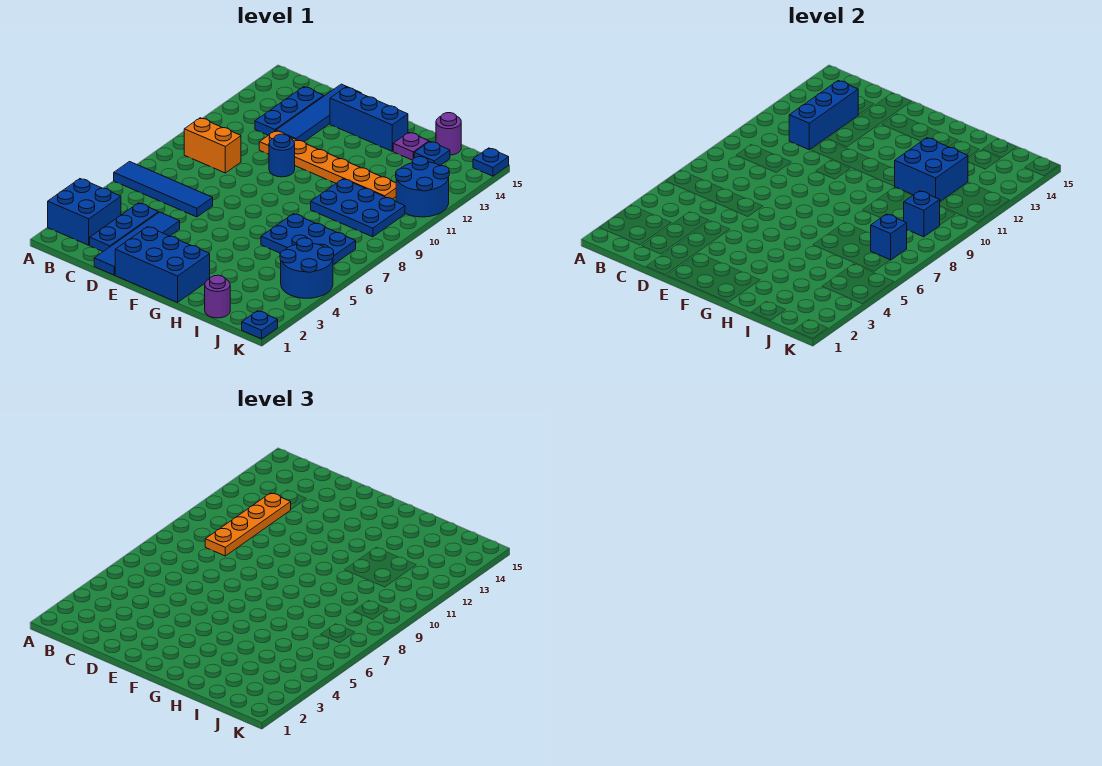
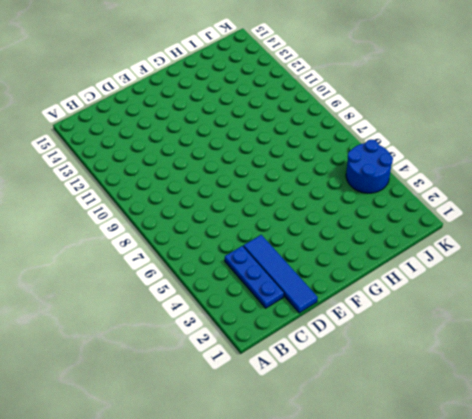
none -> blue 2x2 brick [48,179,121,245]
none -> blue 1x4 tile [114,162,213,217]
none -> orange 1x2 brick [184,118,241,173]

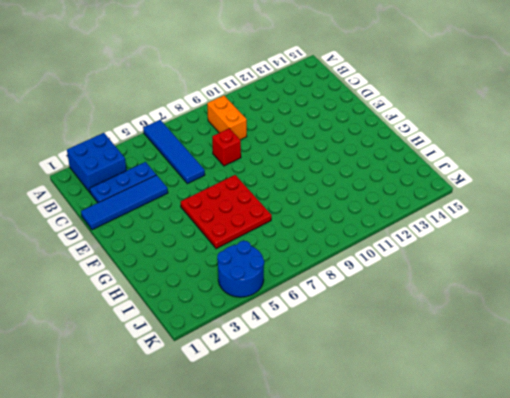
red 1x1 brick [212,128,241,166] -> none
red 3x3 plate [181,175,272,249] -> blue 2x3 plate [261,214,356,265]
none -> blue 1x3 plate [255,87,324,135]
none -> orange 1x6 plate [259,131,396,199]
none -> blue 1x4 tile [276,84,361,141]

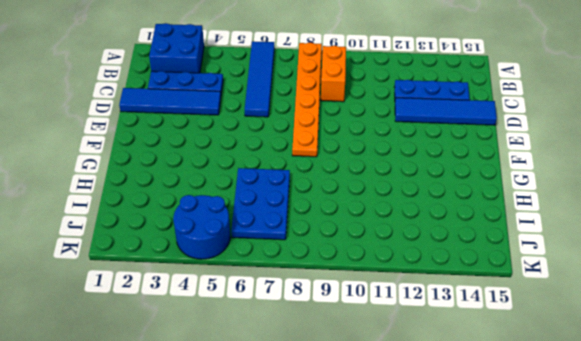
orange 1x6 plate [292,43,322,157] -> orange 1x6 plate moved to [259,131,396,199]
none -> blue 2x3 brick [115,227,210,302]
none -> blue 1x1 round brick [269,134,295,177]
none -> blue 1x3 brick [330,87,408,151]

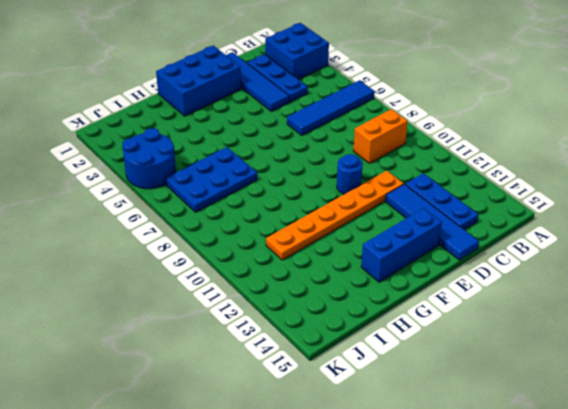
none -> blue 2x3 plate [311,179,405,237]
none -> purple 1x1 plate [393,132,429,160]
none -> purple 1x1 round brick [205,275,230,318]

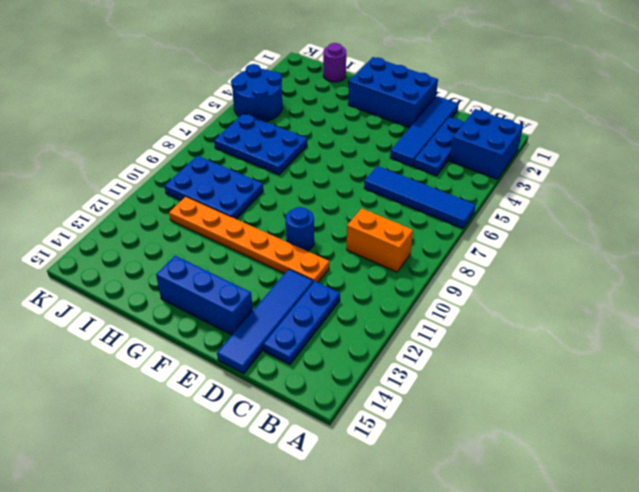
none -> purple 1x1 plate [393,132,429,160]
none -> blue 1x1 plate [414,142,450,165]
none -> purple 1x1 round brick [436,113,461,155]

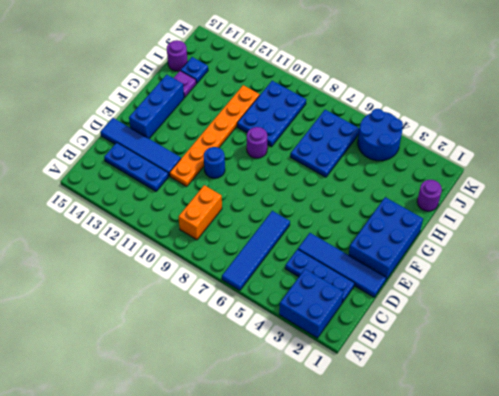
purple 1x1 round brick [247,127,267,158] -> none
none -> blue 2x2 round brick [396,157,449,217]
none -> blue 1x1 plate [242,311,278,339]
none -> blue 1x1 plate [473,148,509,176]

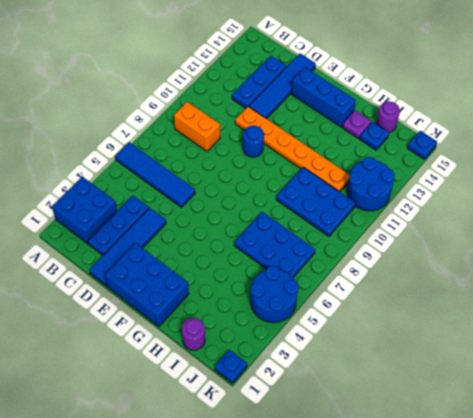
none -> blue 1x3 brick [789,81,858,150]
none -> blue 2x2 brick [895,138,968,201]
none -> blue 1x1 brick [871,214,907,260]

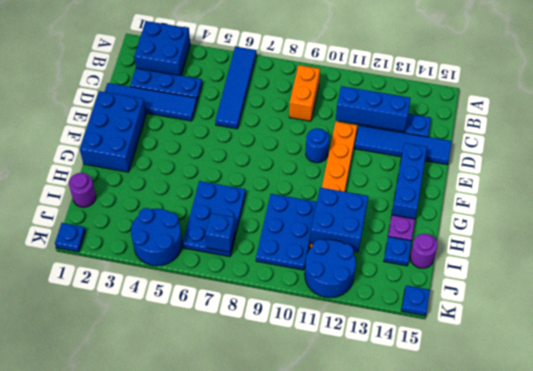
none -> blue 1x1 brick [904,191,940,237]
none -> orange 1x4 plate [205,493,291,556]

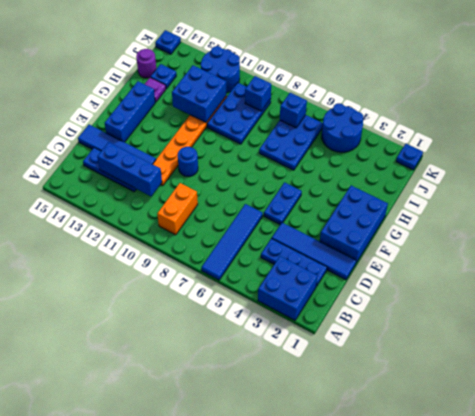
blue 1x2 plate [264,182,302,224] -> none
none -> purple 1x1 round brick [205,275,230,318]
none -> orange 1x4 plate [205,493,291,556]

